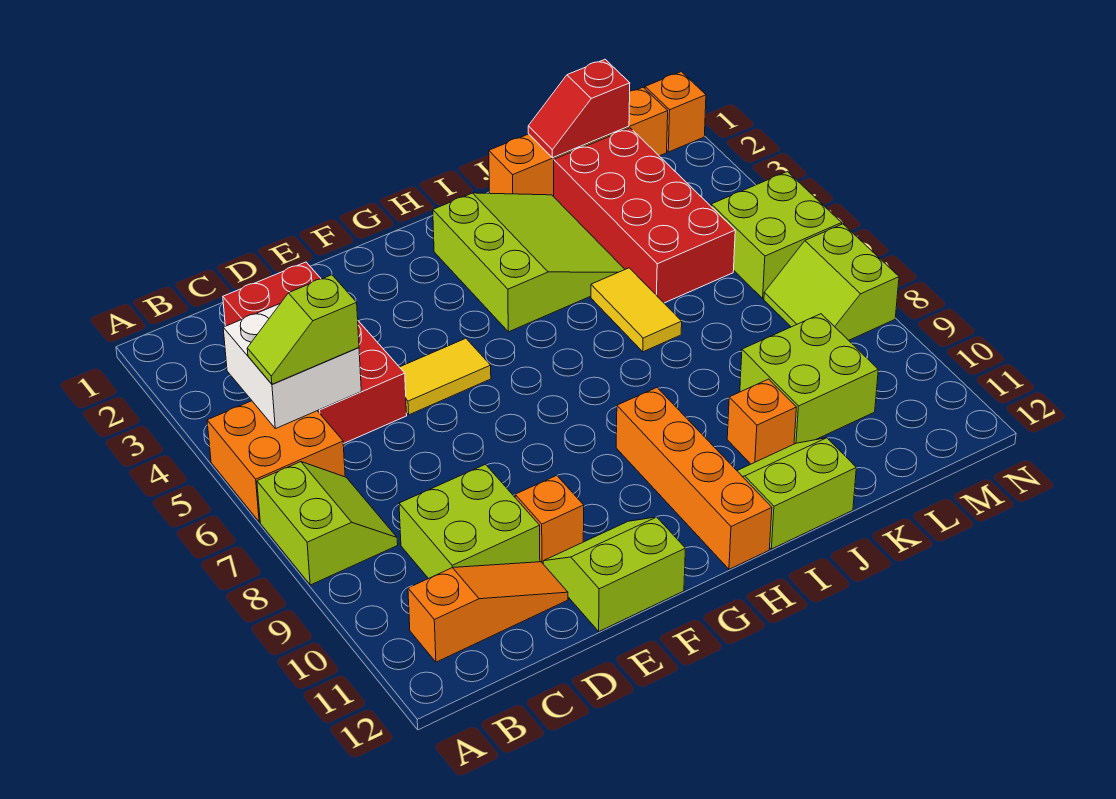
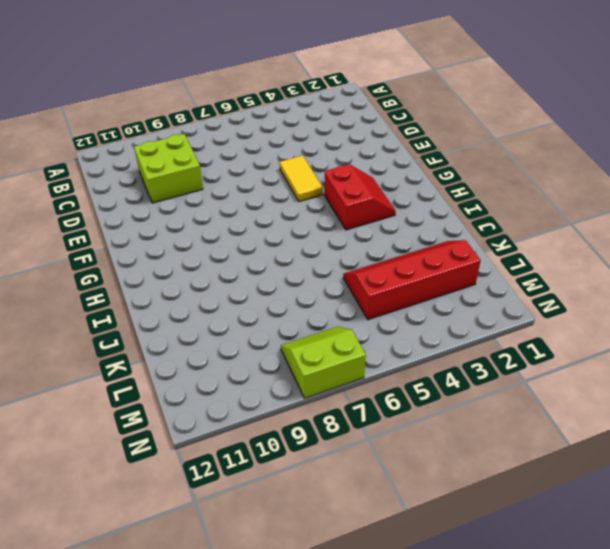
red 2x2 slope [324,164,396,230] -> lime 3x3 slope [433,193,625,332]
red 2x4 slope [343,240,481,320] -> red 2x4 brick [554,128,735,303]
none -> orange 2x2 brick [207,401,345,522]
none -> lime 2x2 slope [257,462,398,585]
none -> orange 1x3 slope [408,562,568,662]

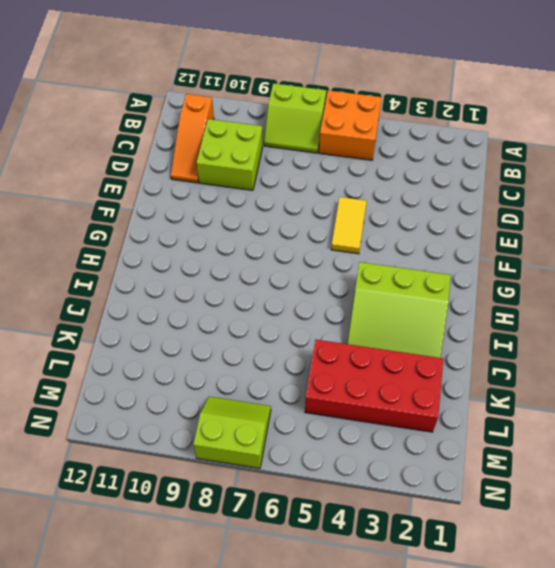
none -> red 2x4 brick [223,262,407,444]
none -> orange 1x1 brick [515,476,584,563]
none -> lime 2x2 slope [543,517,685,631]

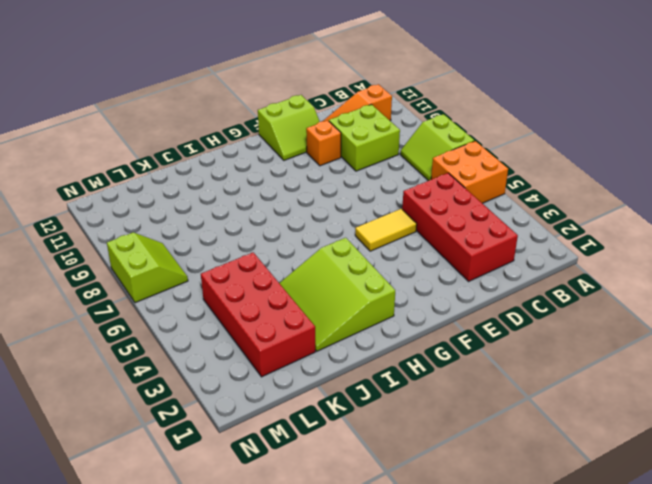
none -> orange 1x4 brick [616,388,772,569]
none -> lime 2x2 slope [737,438,856,549]
none -> orange 1x4 brick [489,87,668,197]

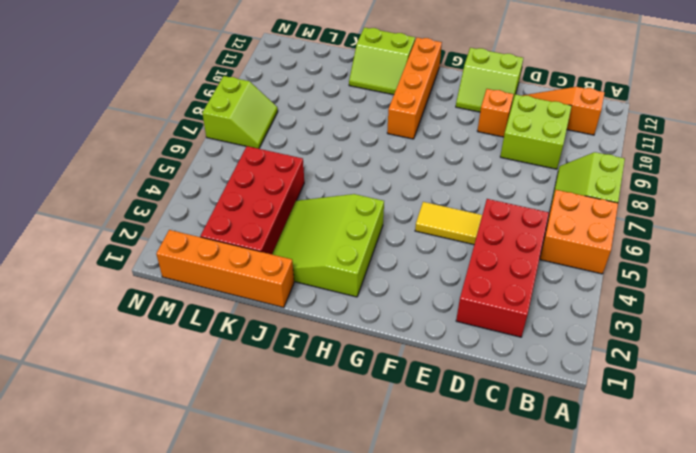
none -> yellow 1x2 tile [591,268,682,352]
none -> orange 1x1 brick [727,379,796,464]
none -> lime 2x2 brick [740,314,878,444]

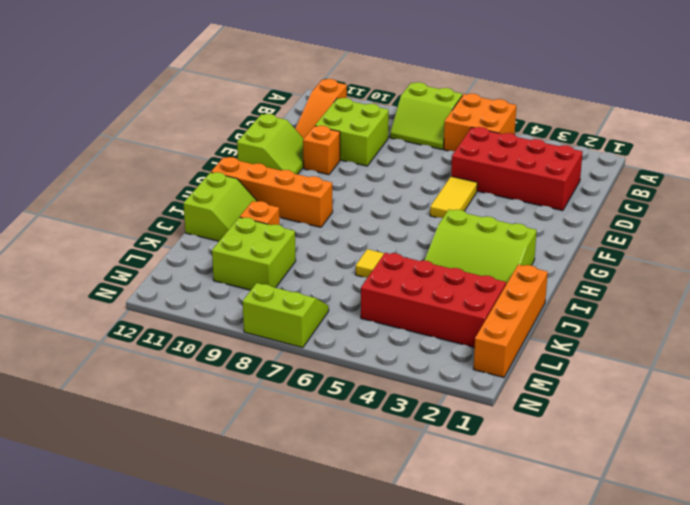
none -> lime 2x2 brick [711,172,842,298]
none -> orange 1x1 brick [645,72,706,152]
none -> white 2x2 brick [223,304,361,429]

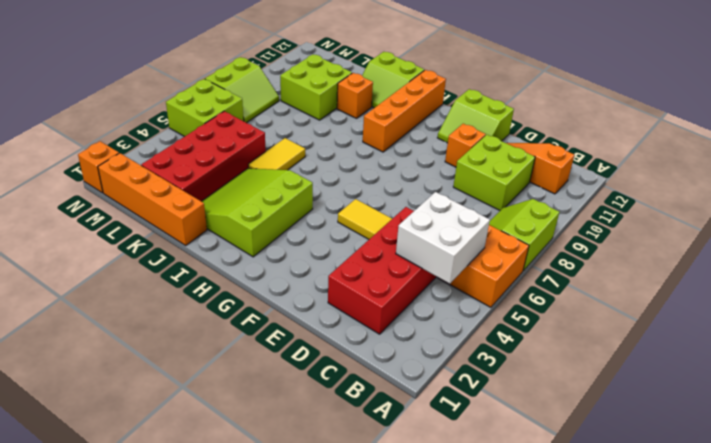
none -> red 1x2 slope [528,60,630,158]
none -> lime 1x2 slope [247,275,359,384]

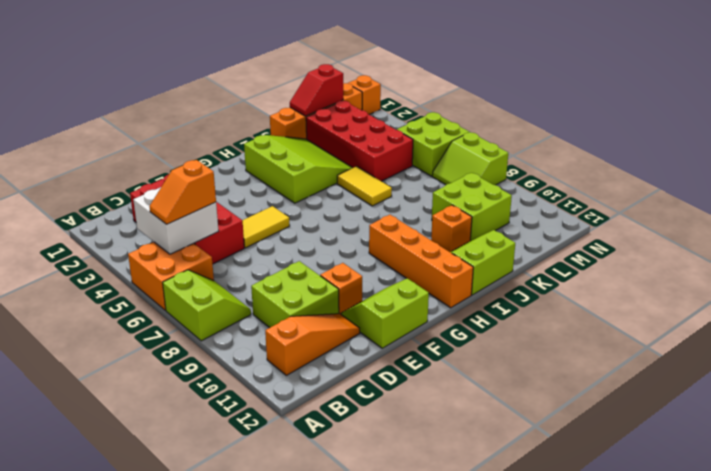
orange 1x2 slope [149,160,216,224] -> lime 1x2 slope [247,275,359,384]

